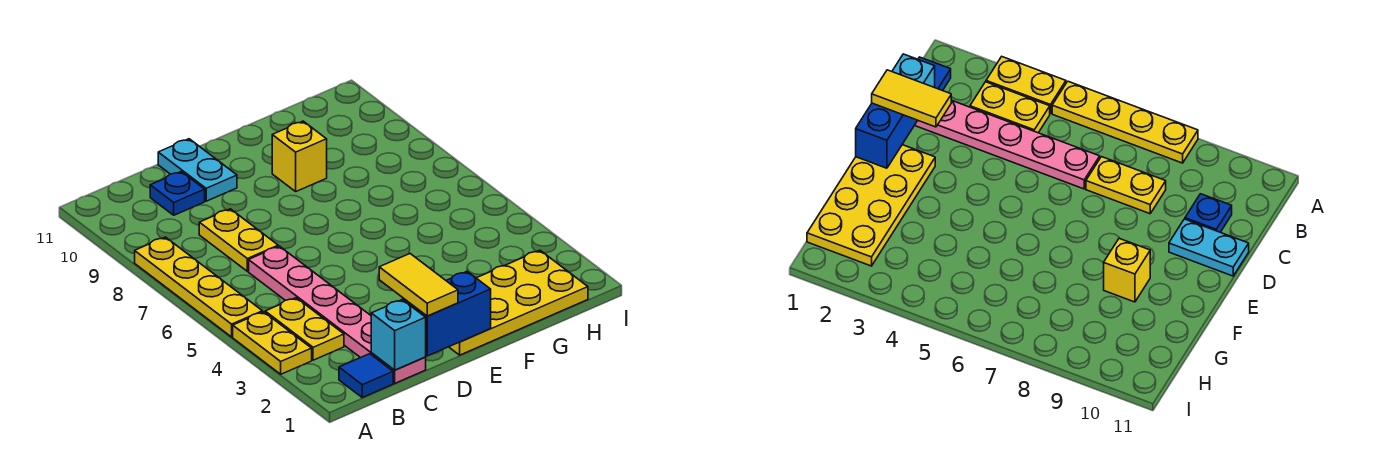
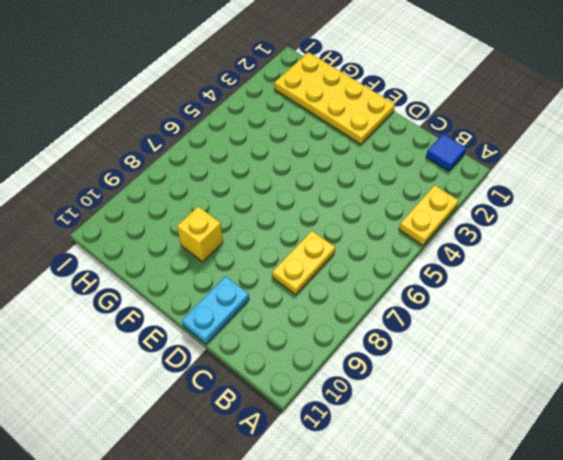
none -> yellow 1x4 plate [135,237,262,337]
none -> yellow 1x2 plate [265,298,344,360]
none -> pink 1x6 plate [249,246,426,383]

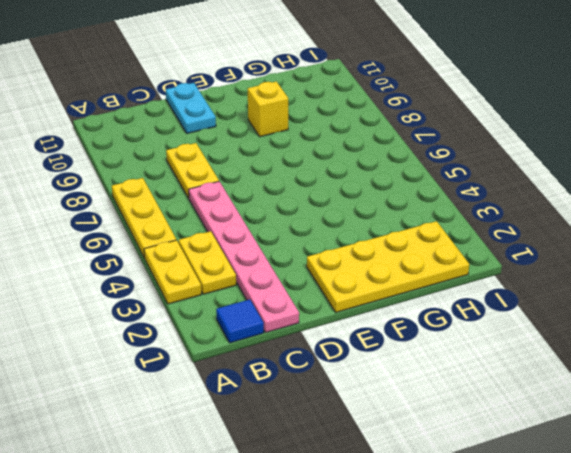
yellow 1x3 plate [112,178,176,258] -> yellow 1x4 plate [135,237,262,337]
none -> blue 1x1 plate [150,172,205,215]
none -> cyan 1x1 brick [371,300,426,370]
none -> blue 1x2 brick [404,272,491,356]

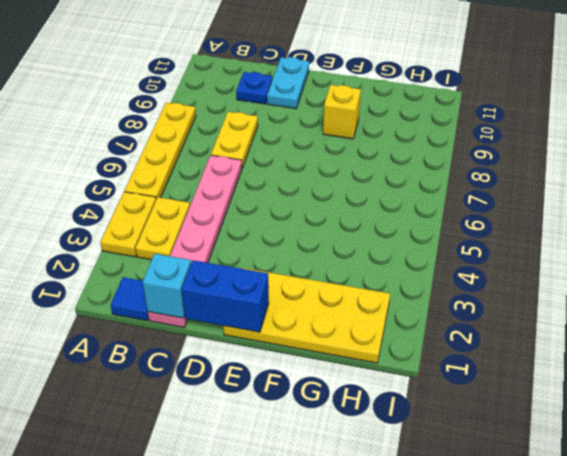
none -> yellow 1x2 tile [379,254,458,316]

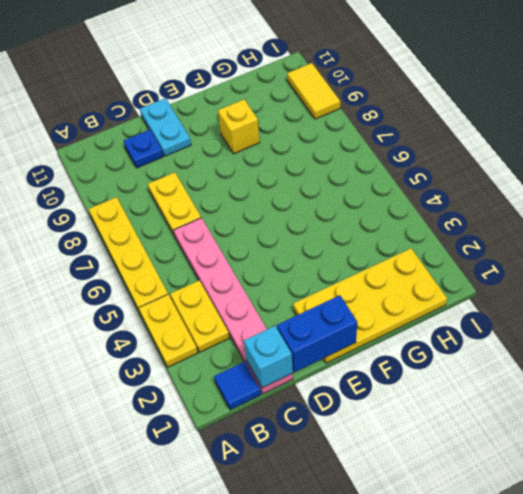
yellow 1x2 tile [287,63,340,119] -> yellow 1x2 tile moved to [379,254,458,316]

